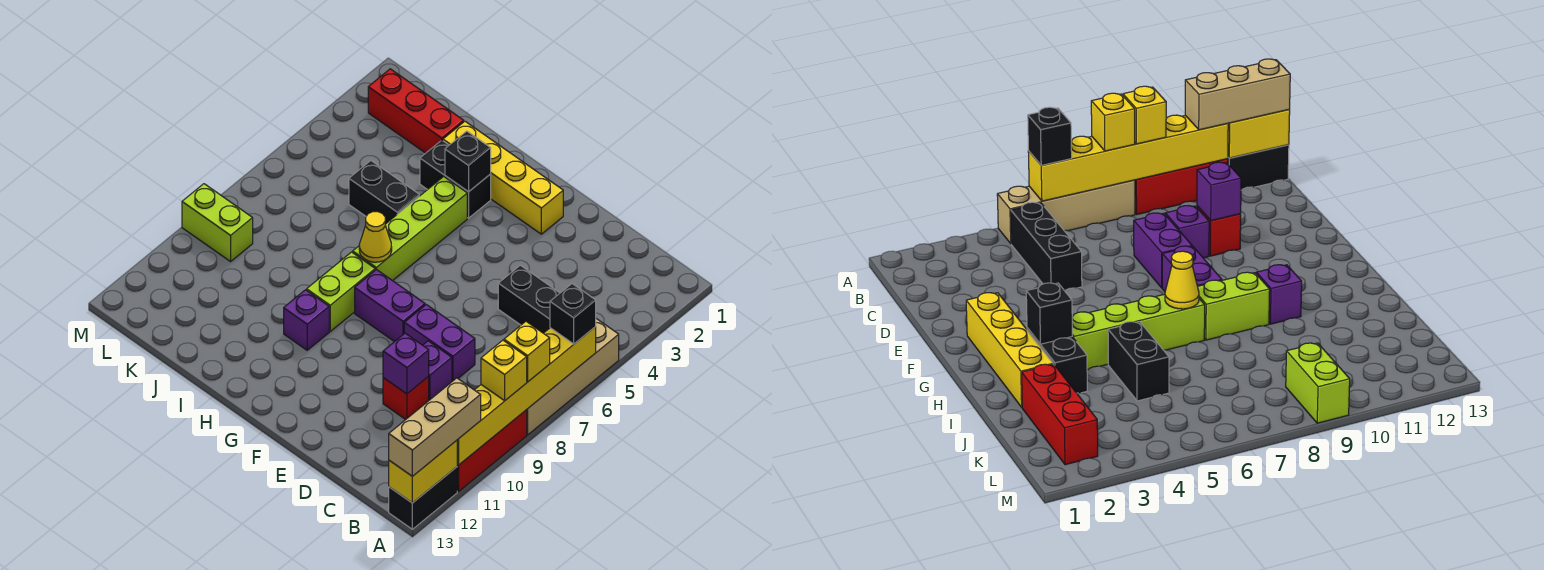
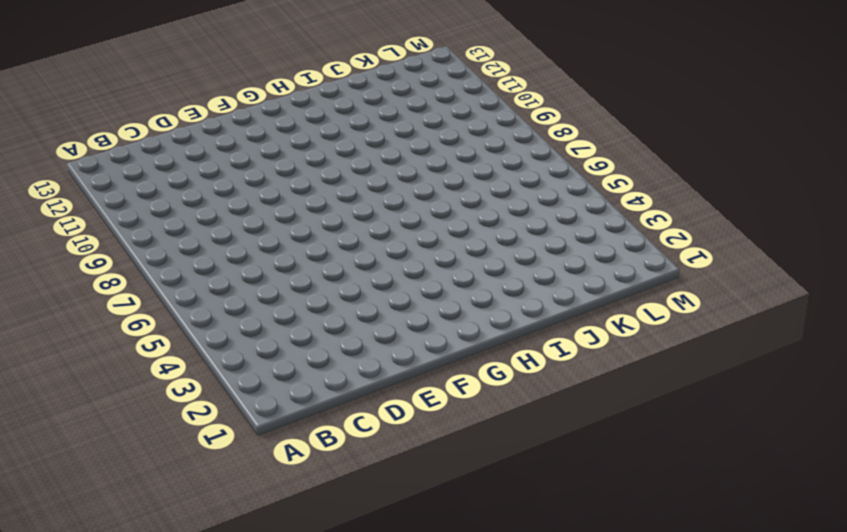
none -> tan 1x4 brick [527,319,619,435]
none -> red 1x3 brick [457,410,527,492]
none -> black 1x2 brick [389,467,457,529]

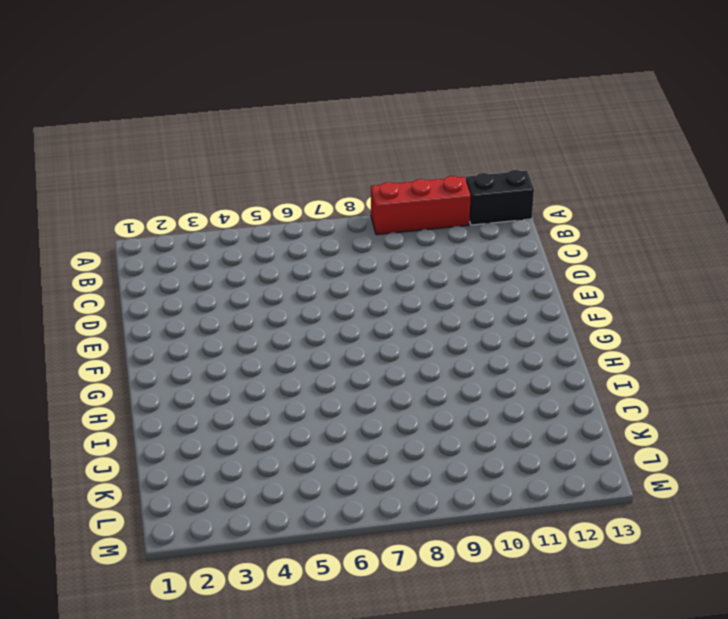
none -> tan 1x4 brick [527,319,619,435]
none -> black 1x3 brick [498,265,560,333]
none -> purple 1x2 brick [404,305,475,381]

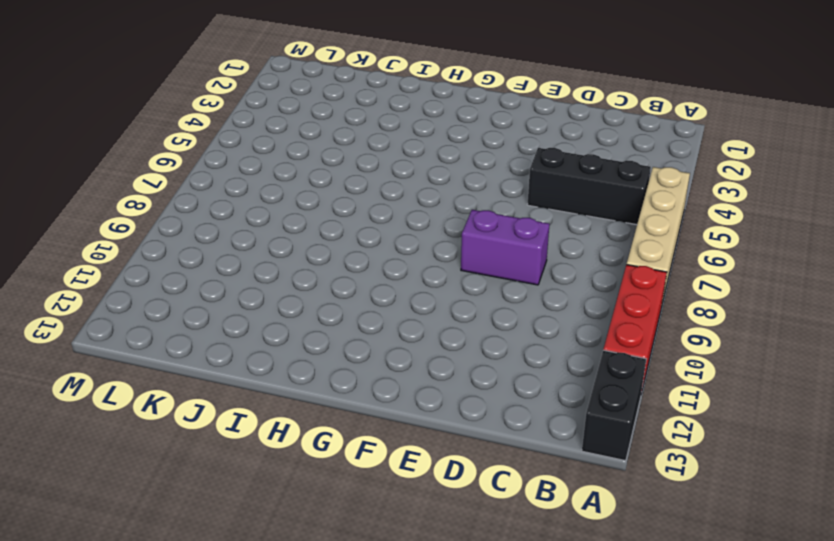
none -> purple 1x1 brick [423,341,452,400]
none -> red 1x1 brick [383,377,429,420]
none -> yellow 1x4 brick [443,121,563,234]

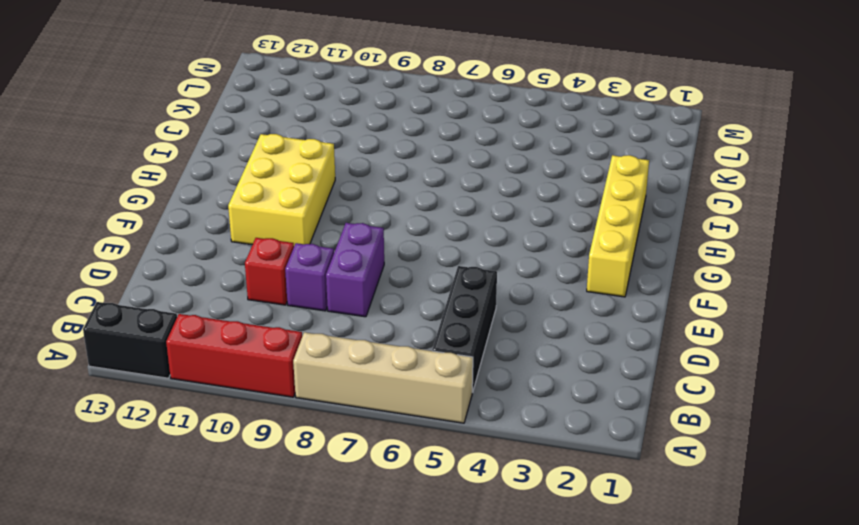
yellow 2x3 brick [228,134,335,246] -> purple 1x1 brick [284,290,329,350]
none -> purple 1x2 brick [355,269,425,342]
none -> black 1x2 brick [420,140,491,218]
none -> lime 1x4 brick [353,177,467,281]

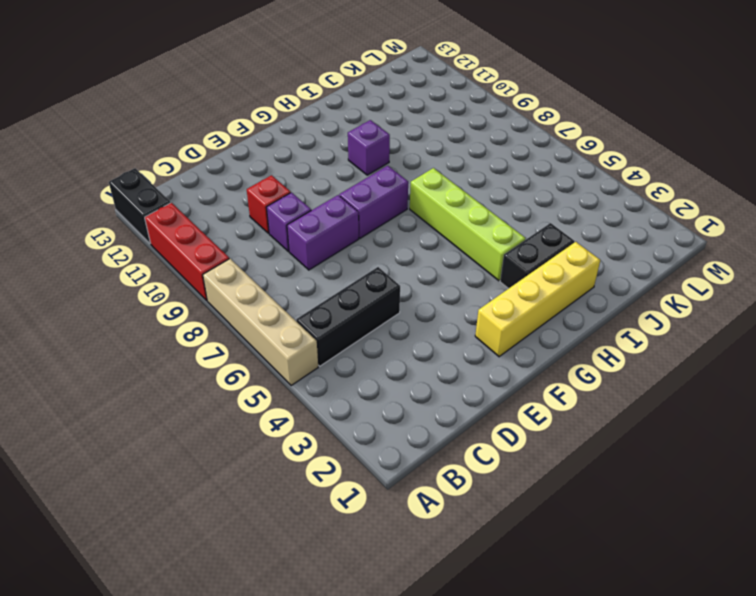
none -> lime 1x2 brick [307,252,375,331]
none -> black 1x2 brick [349,161,419,224]
none -> red 1x3 brick [368,69,464,153]

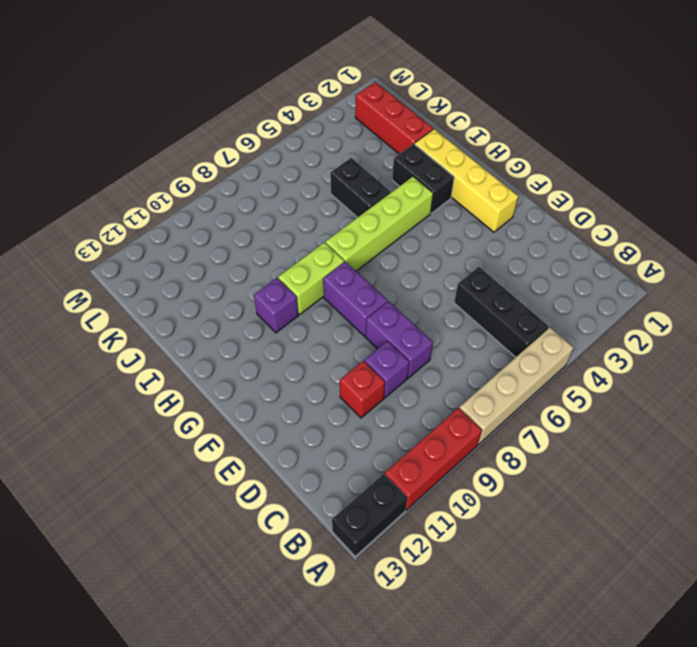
none -> lime 1x2 brick [182,184,253,262]
none -> yellow 1x6 brick [457,327,596,465]
none -> yellow 1x2 brick [389,440,457,503]

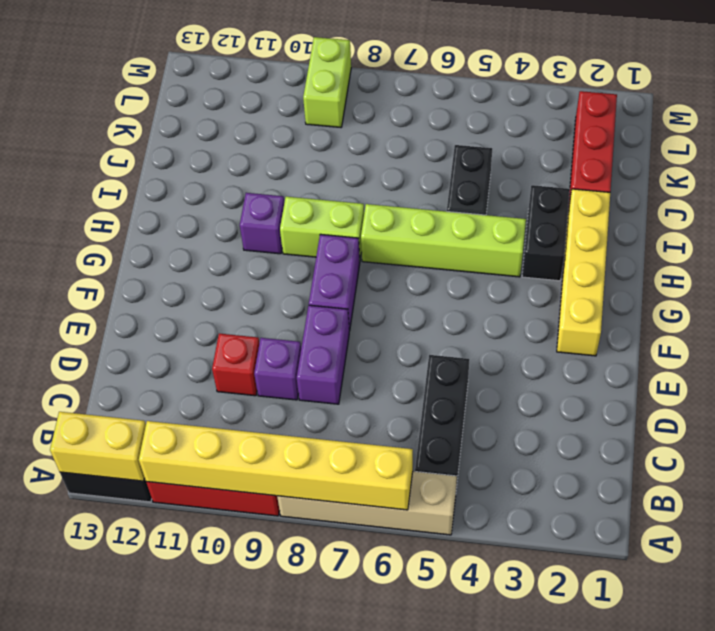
none -> purple 1x1 brick [383,333,429,394]
none -> black 1x1 brick [445,131,491,192]
none -> yellow 1x1 cone [359,212,392,262]

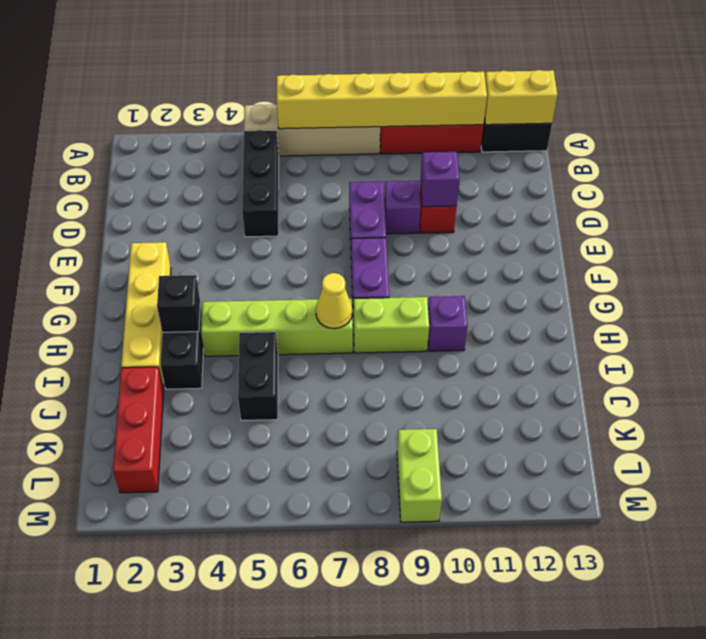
none -> black 1x1 brick [550,284,596,344]
none -> yellow 1x1 brick [504,322,550,382]
none -> yellow 1x1 brick [481,340,527,401]

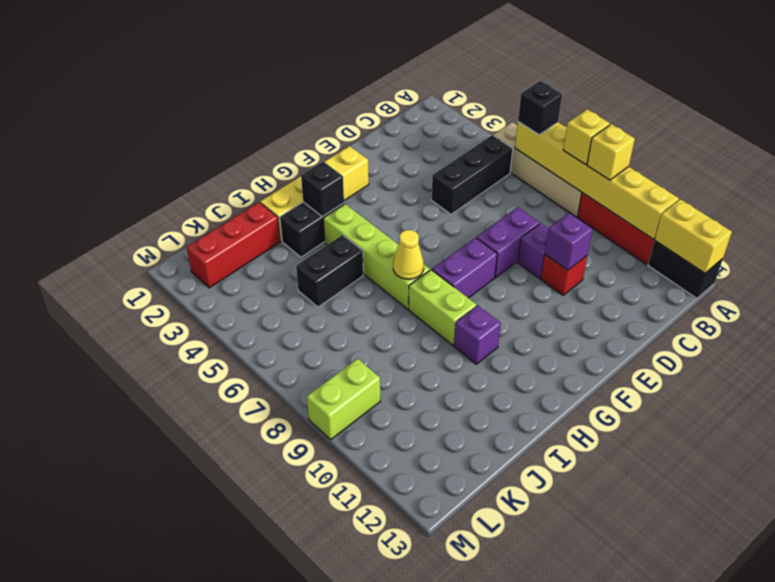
none -> tan 1x3 brick [389,378,481,476]

